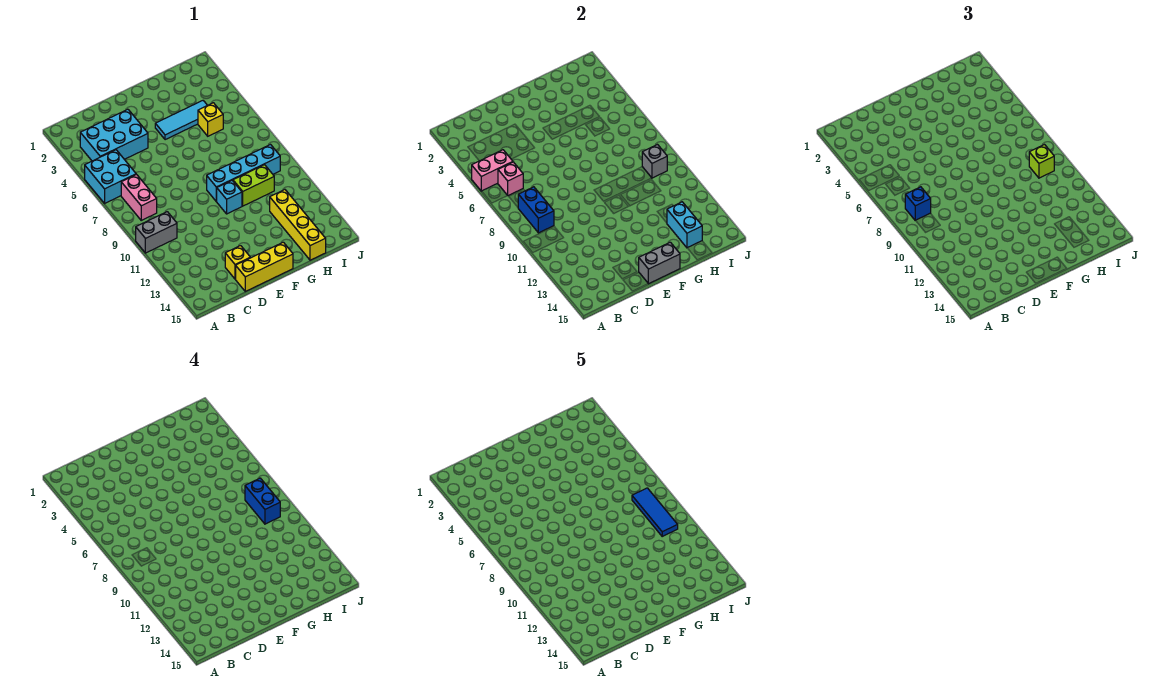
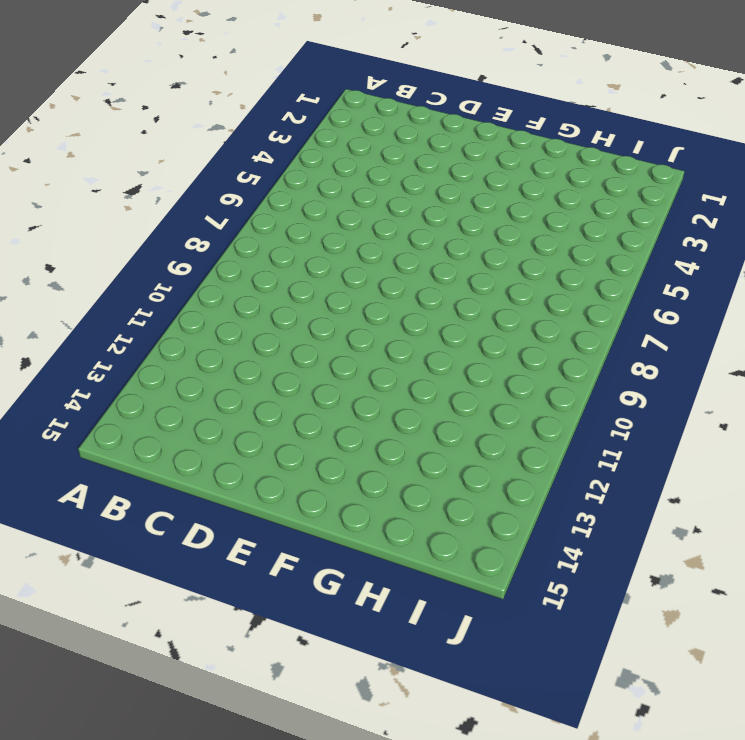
none -> cyan 2x2 brick [85,150,136,203]
none -> grey 1x2 brick [136,212,177,253]
none -> cyan 2x3 brick [80,109,148,161]

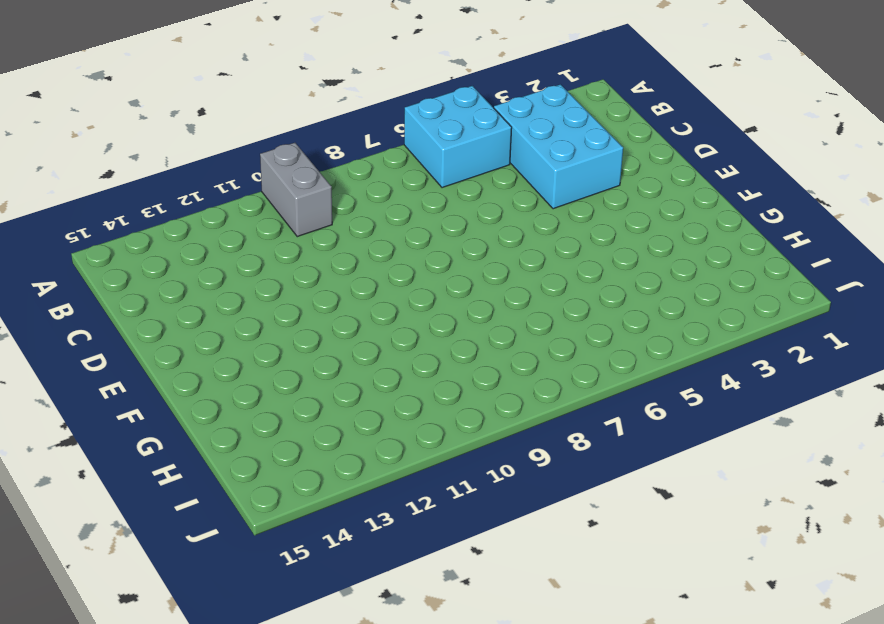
none -> pink 1x2 brick [121,174,157,220]
none -> yellow 1x1 brick [225,246,250,279]
none -> yellow 1x3 brick [236,242,293,291]

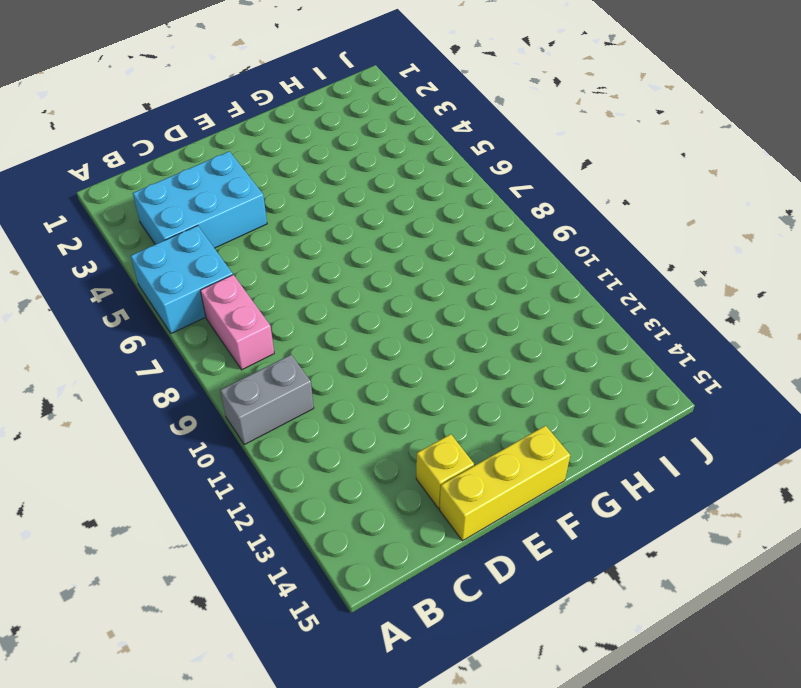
none -> cyan 1x3 tile [155,101,207,140]
none -> cyan 1x4 brick [207,145,280,201]
none -> cyan 1x1 brick [216,181,242,214]

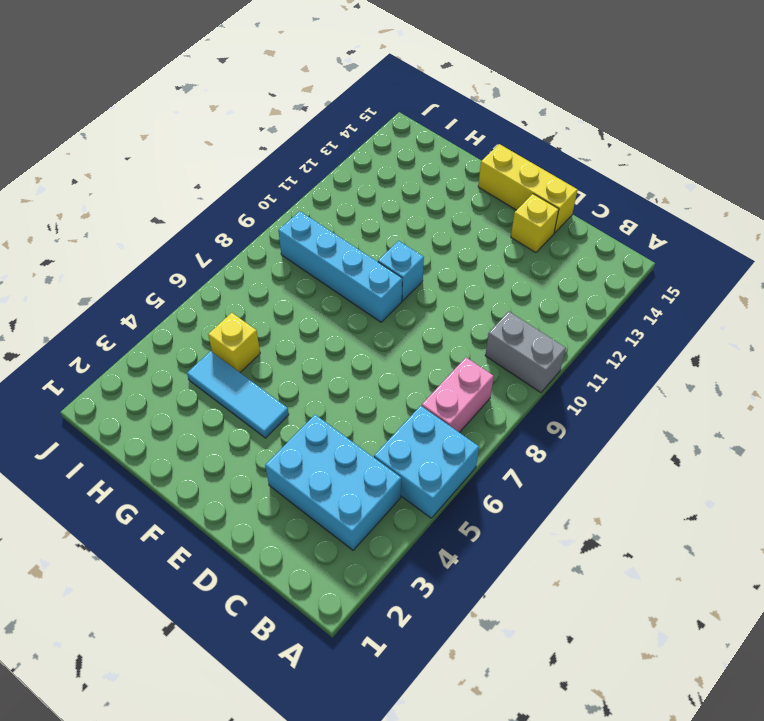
none -> lime 1x2 brick [233,165,274,206]
none -> yellow 1x4 brick [270,190,326,260]
none -> pink 1x2 brick [472,150,513,191]

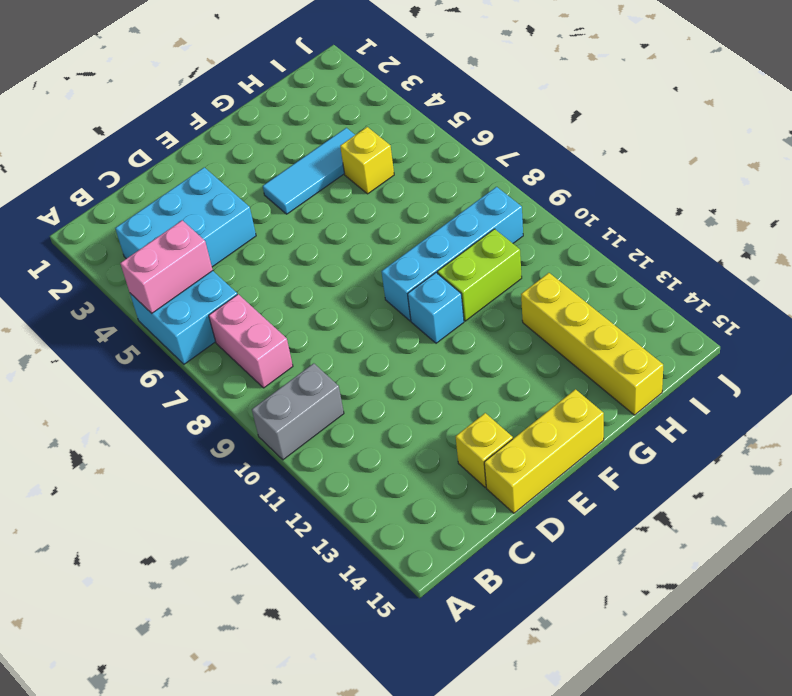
none -> pink 1x1 brick [498,162,523,196]
none -> blue 1x2 brick [518,187,554,233]
none -> grey 1x2 brick [639,242,680,284]

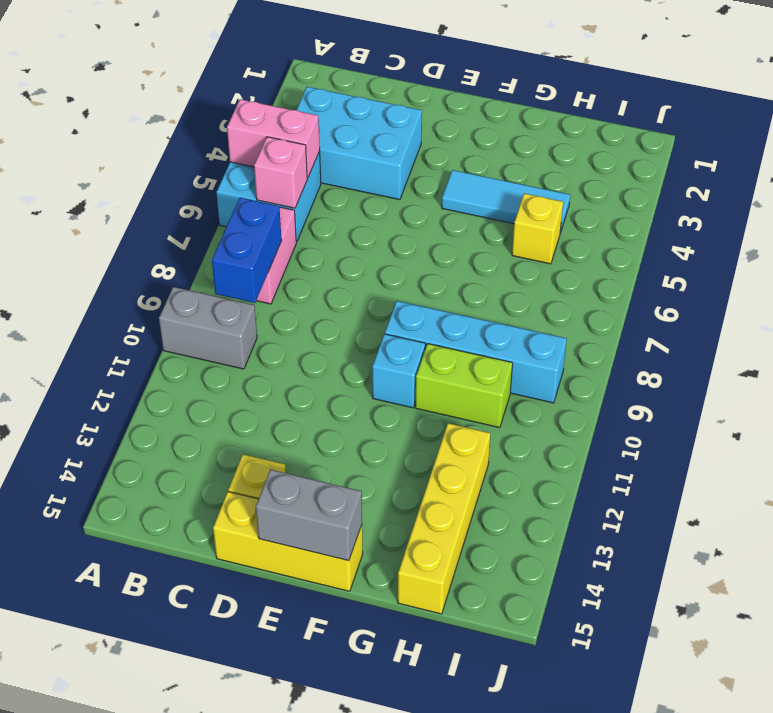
none -> cyan 1x2 brick [667,202,702,248]
none -> grey 1x1 brick [642,145,667,178]
none -> blue 1x1 brick [905,187,931,220]

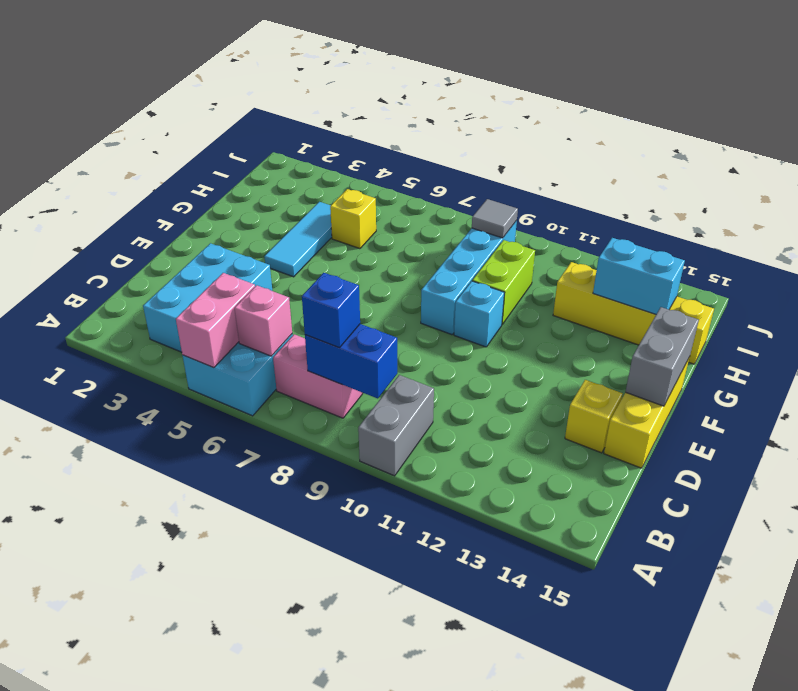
grey 1x1 tile [472,199,518,238] -> grey 1x1 brick [642,145,667,178]
none -> lime 1x1 brick [1029,145,1054,178]
none -> blue 1x2 brick [245,478,280,524]
none -> blue 1x3 tile [632,488,678,536]

